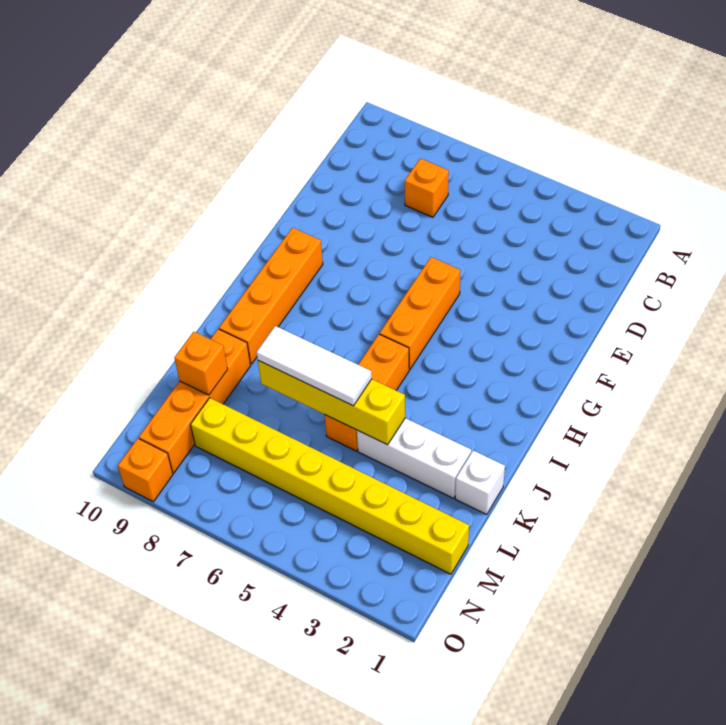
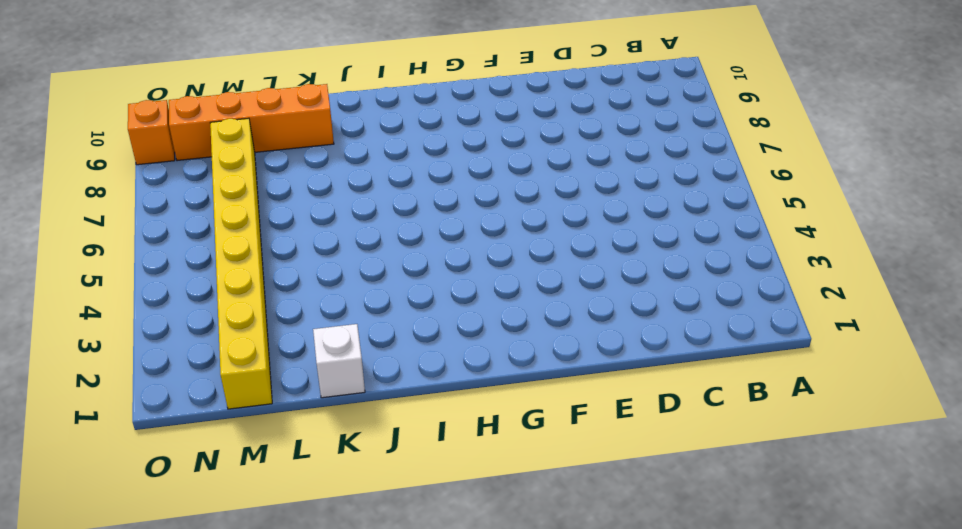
none -> orange 1x1 brick [405,158,449,217]
none -> orange 1x3 brick [380,257,461,370]
none -> orange 1x4 brick [219,228,323,364]

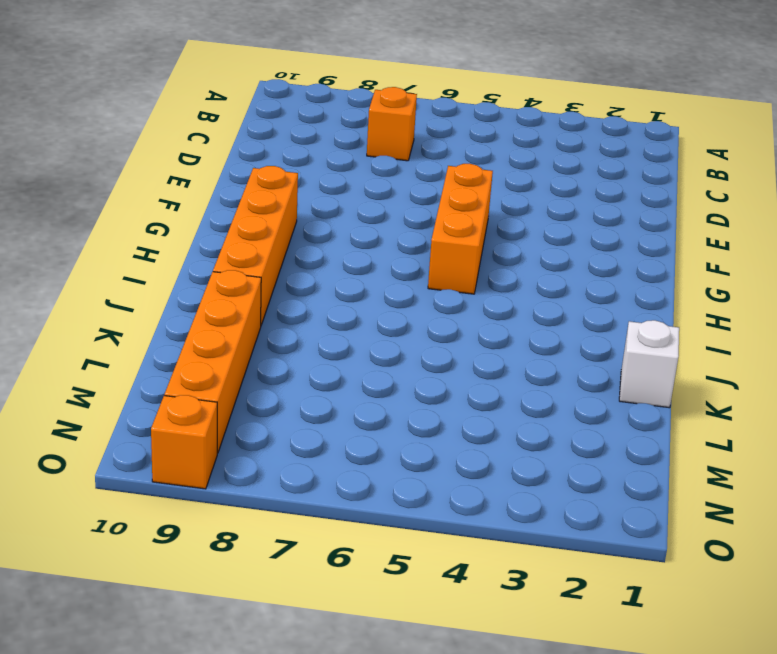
none -> orange 1x3 brick [325,334,409,451]
none -> white 1x3 brick [357,418,471,498]
none -> yellow 1x8 brick [191,398,469,574]

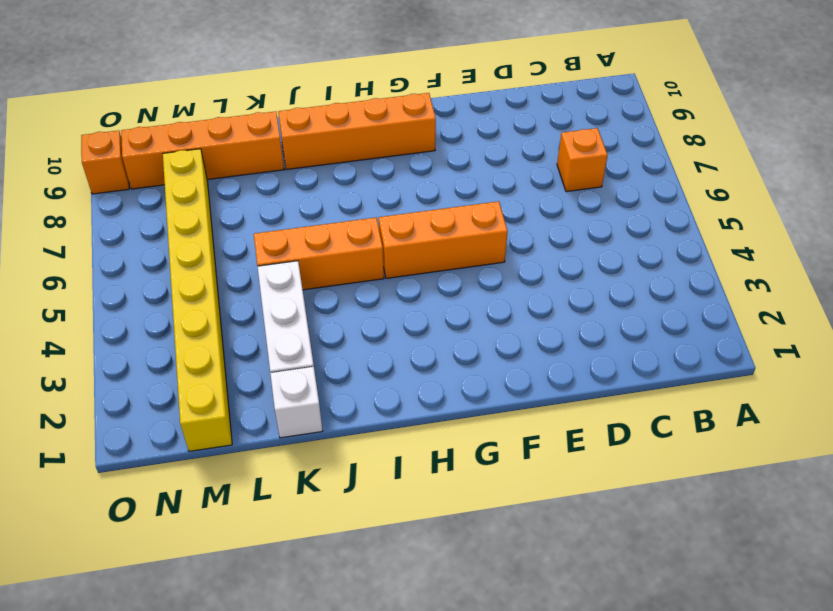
none -> yellow 1x4 brick [258,361,405,445]
none -> orange 1x1 brick [174,332,228,395]
none -> white 1x3 tile [256,326,372,406]

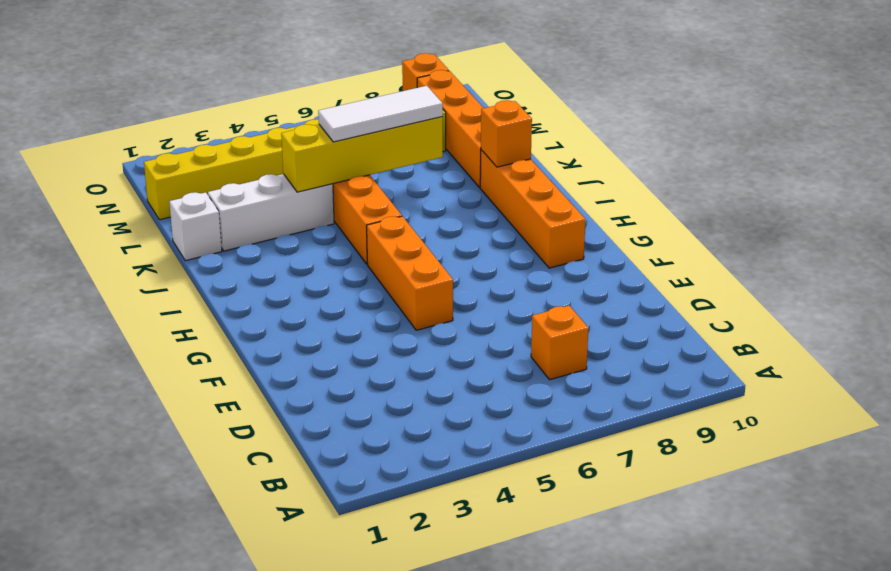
orange 1x1 brick [481,100,532,167] -> orange 1x1 brick moved to [174,332,228,395]

